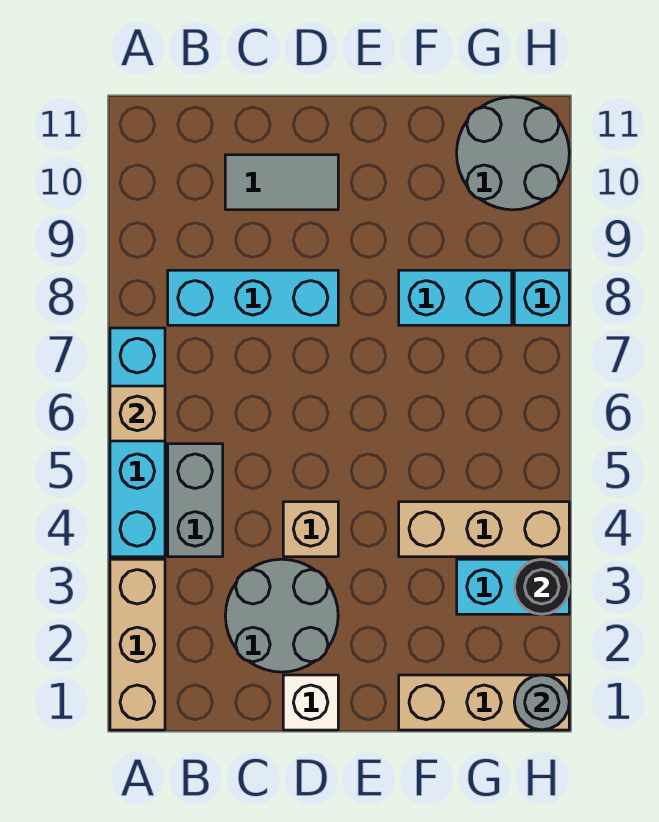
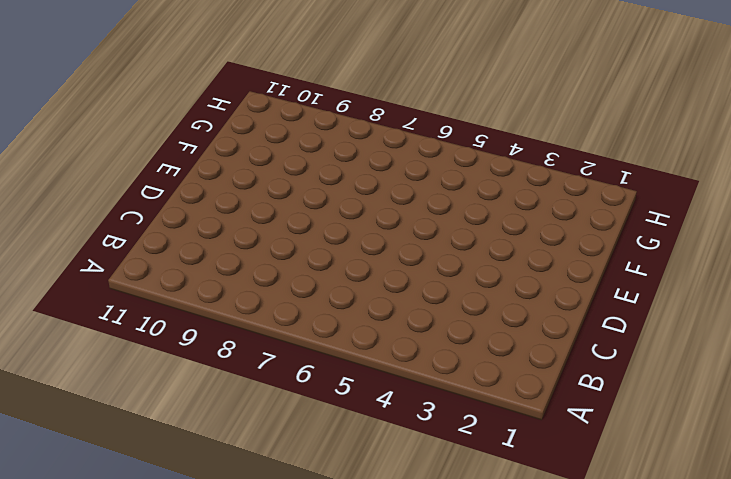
none -> tan 1x3 brick [110,559,165,730]
none -> cyan 1x4 brick [110,328,165,557]
none -> grey 1x2 brick [168,444,223,557]

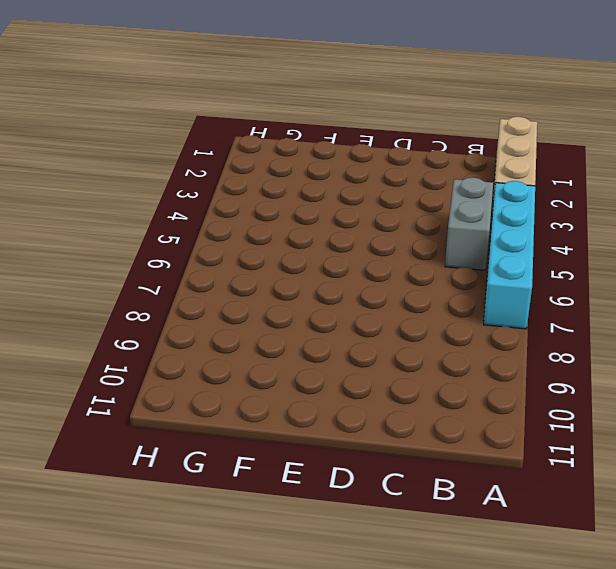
none -> cyan 1x3 brick [168,270,338,325]
none -> grey 2x2 round brick [225,559,338,672]
none -> grey 1x2 tile [225,155,338,210]

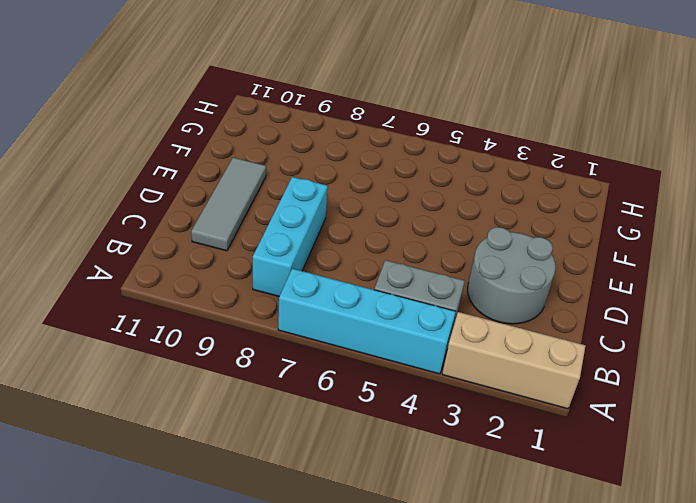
grey 1x3 tile [191,158,266,251] -> grey 1x2 tile [225,155,338,210]
none -> white 1x1 brick [283,675,338,730]
none -> tan 1x1 brick [283,502,338,557]
none -> tan 1x3 brick [399,675,569,730]

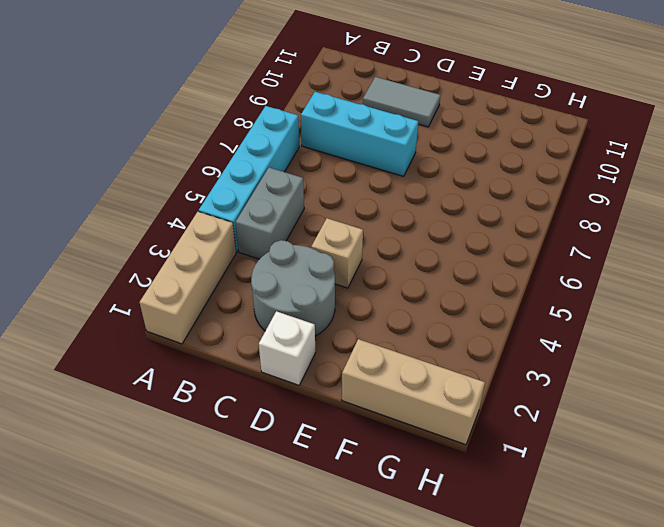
none -> tan 1x3 brick [399,502,569,557]
none -> cyan 1x2 brick [399,270,512,325]
none -> cyan 1x2 brick [457,559,569,614]

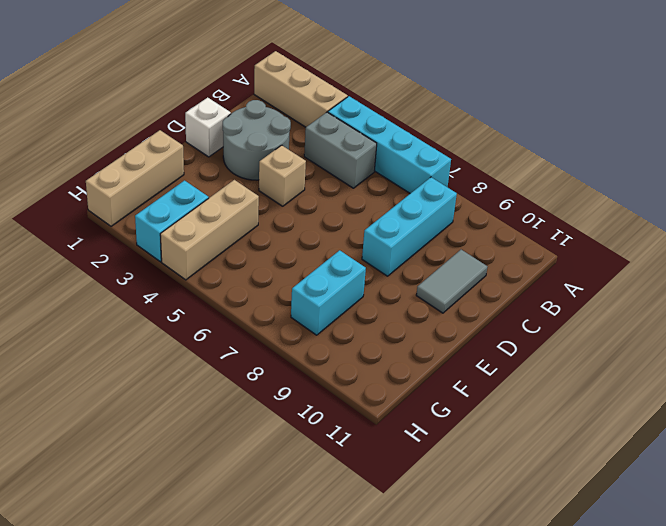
none -> grey 2x2 round brick [457,97,569,210]
none -> cyan 1x1 brick [514,270,569,325]
none -> tan 1x1 brick [110,386,165,441]

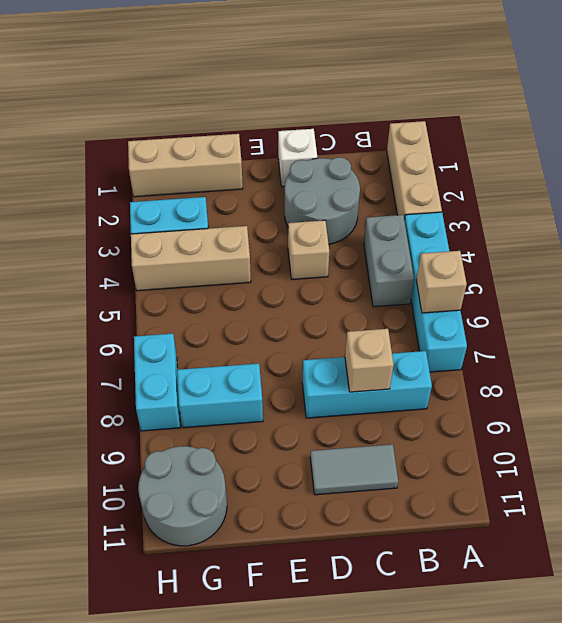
tan 1x1 brick [345,329,394,392] -> none
cyan 1x2 brick [134,334,180,431] -> cyan 1x1 brick [514,270,569,325]
none -> grey 1x1 round brick [514,675,569,730]
none -> black 1x1 round brick [514,559,569,614]

